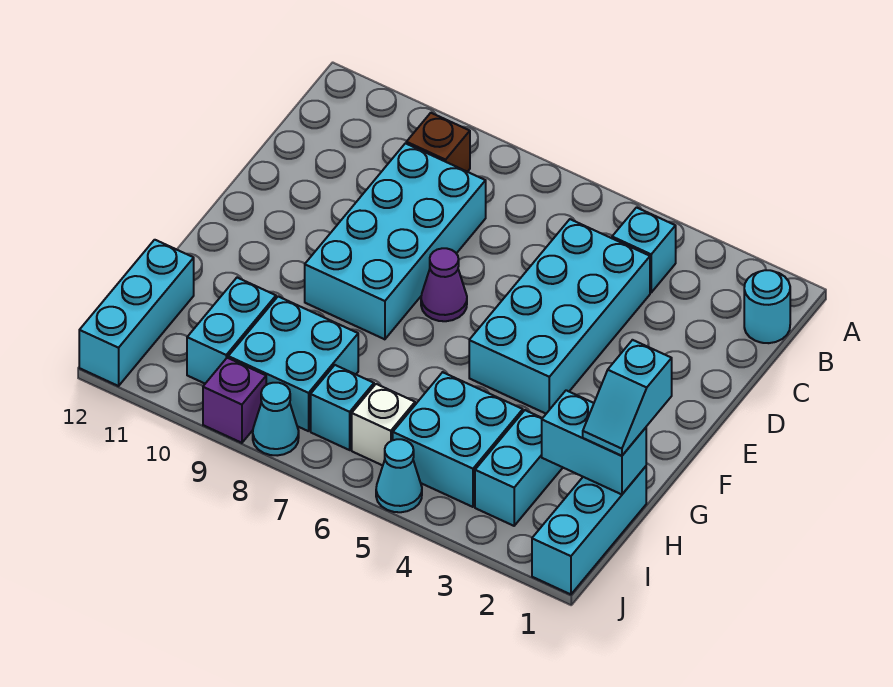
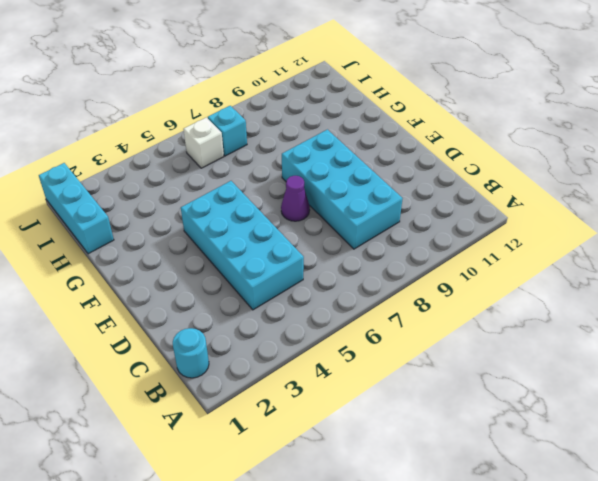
none -> cyan 1x1 brick [612,208,676,293]
none -> brown 1x1 brick [406,113,470,172]
none -> cyan 1x2 brick [475,410,563,526]

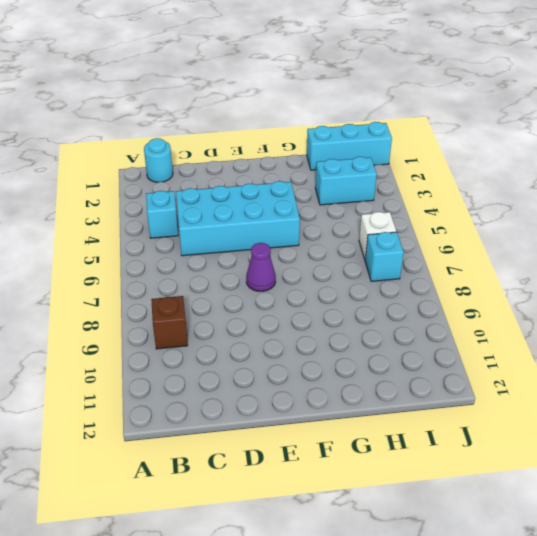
none -> cyan 2x4 brick [305,143,486,339]
none -> cyan 2x2 brick [393,372,523,507]
none -> cyan 2x2 brick [228,297,358,431]

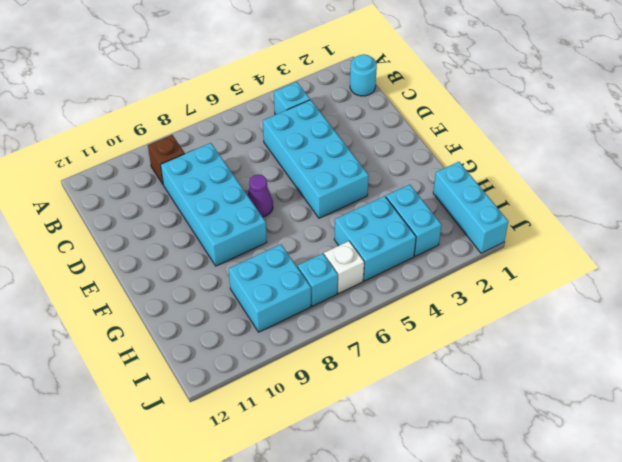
none -> cyan 1x2 brick [187,278,276,383]
none -> cyan 1x3 brick [79,240,194,386]
none -> cyan 1x1 cone [376,439,422,512]

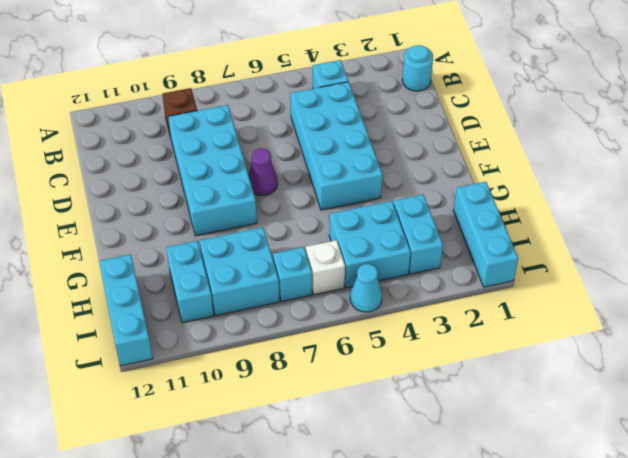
none -> cyan 1x1 cone [253,383,299,456]
none -> purple 1x1 brick [203,358,266,443]
none -> cyan 1x2 brick [542,390,646,494]

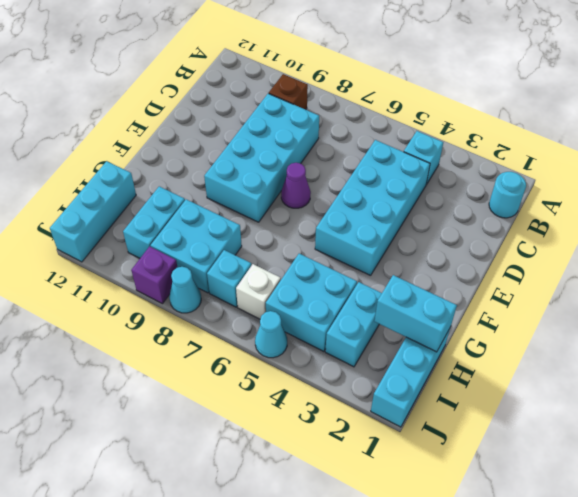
none -> cyan 1x2 slope [583,340,672,456]

